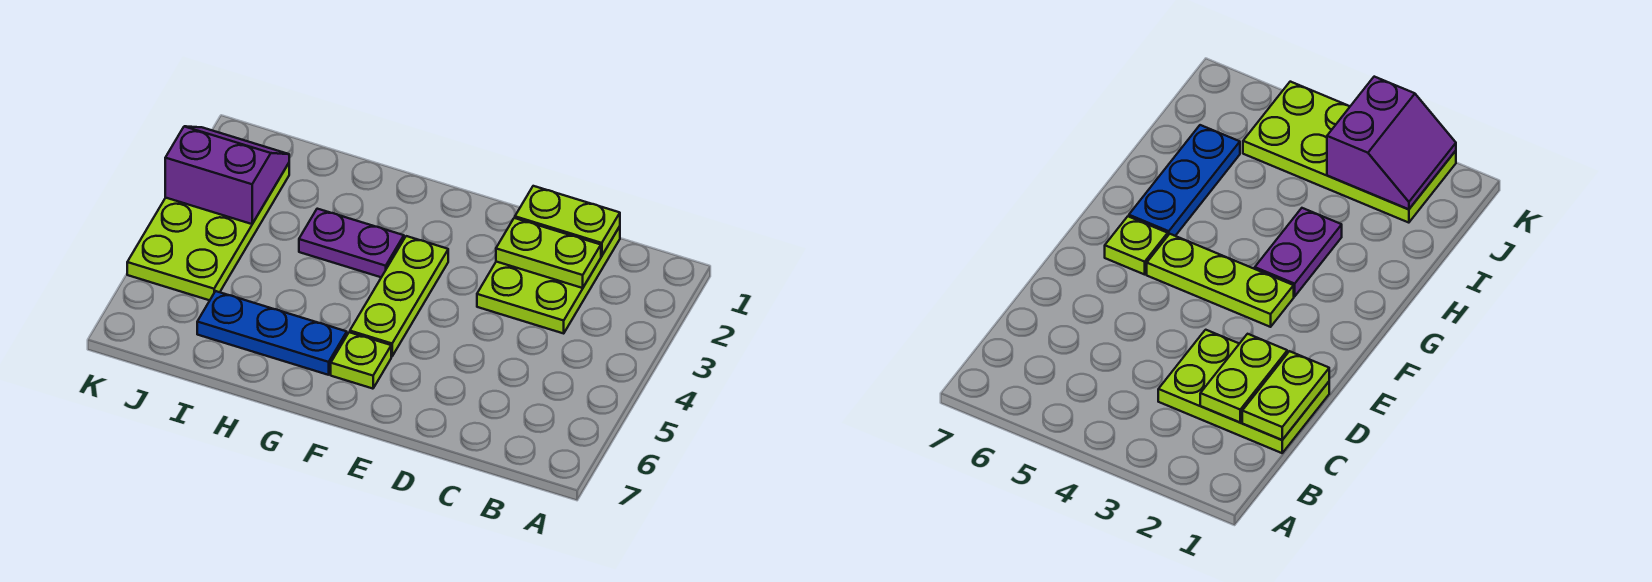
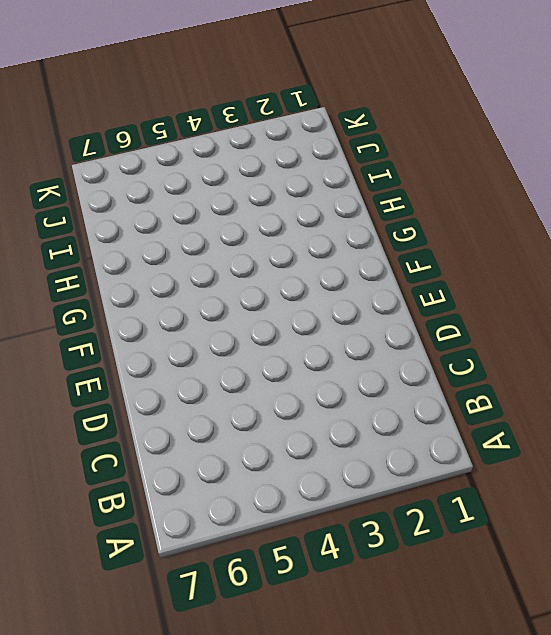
none -> lime 2x3 plate [477,226,620,333]
none -> lime 1x3 plate [350,236,448,356]

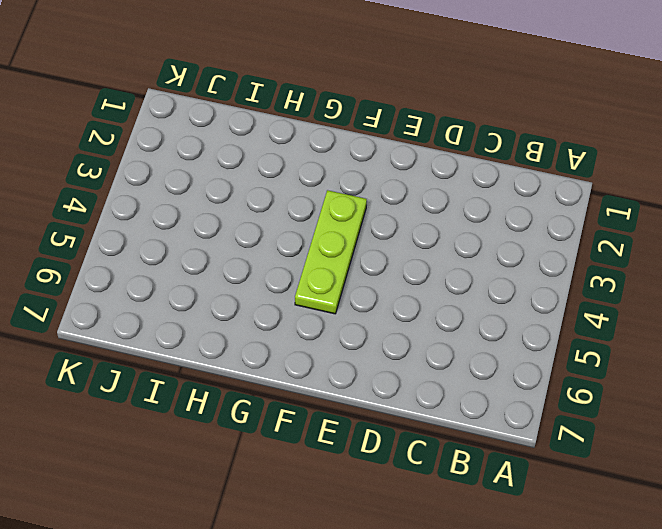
none -> lime 2x3 plate [477,226,620,333]
none -> lime 1x1 plate [331,332,391,389]

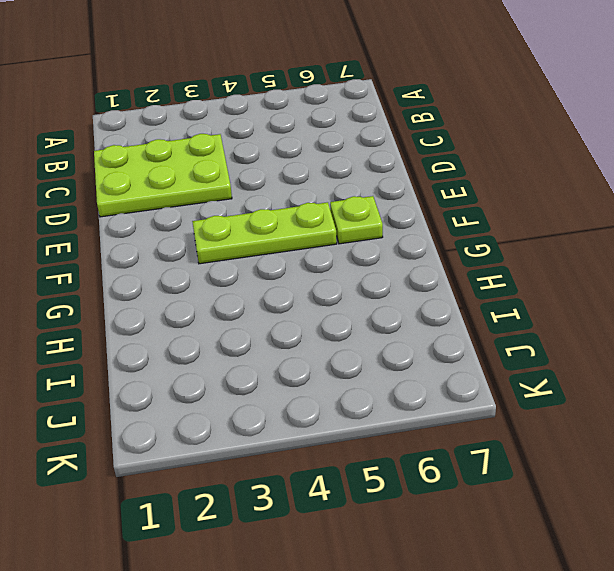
none -> purple 1x2 plate [299,209,404,277]
none -> blue 1x3 plate [197,291,347,375]

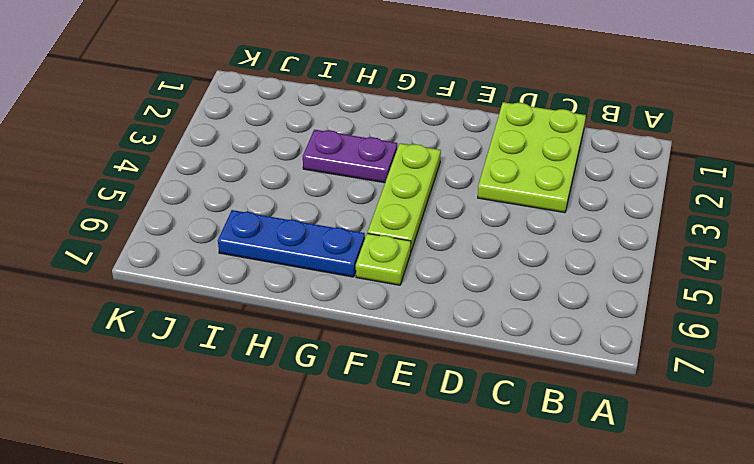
none -> lime 2x4 plate [127,163,289,300]
none -> lime 1x2 plate [515,186,620,256]

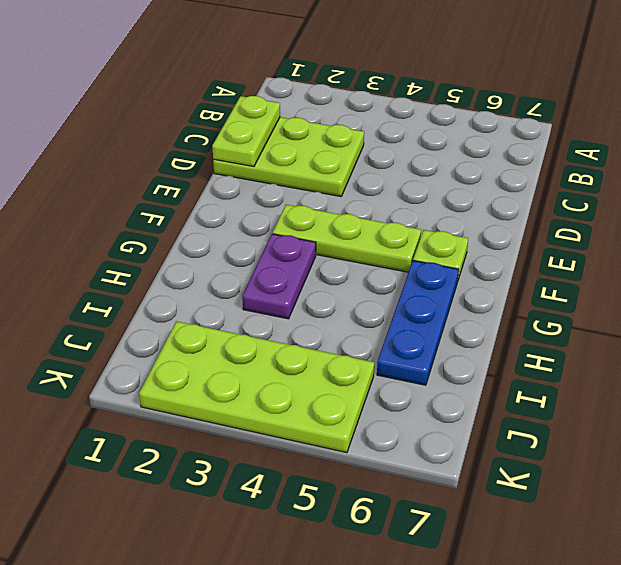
none -> lime 1x2 plate [496,218,601,288]
none -> purple 2x2 slope [165,126,289,224]

